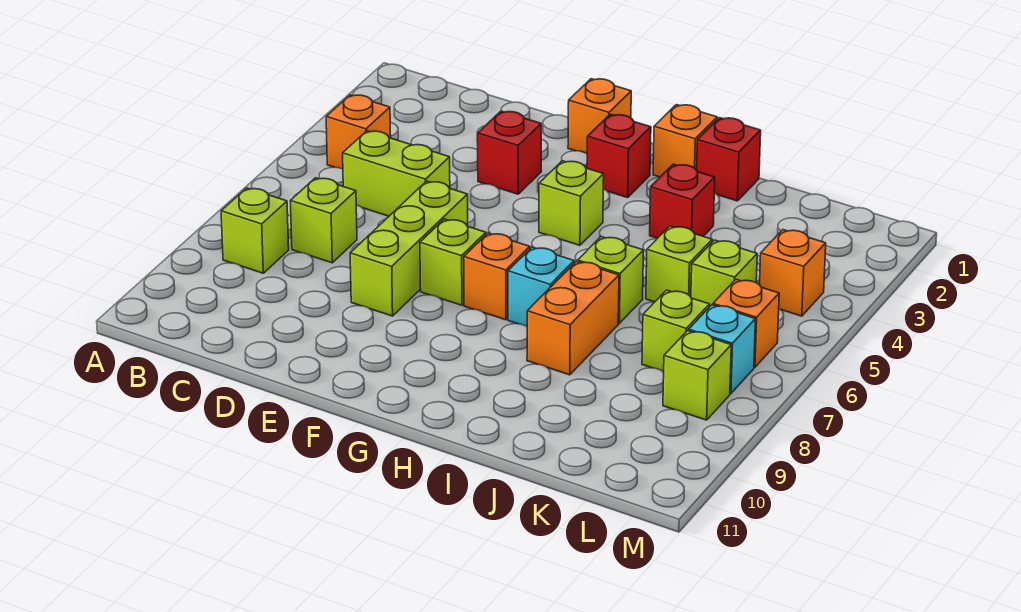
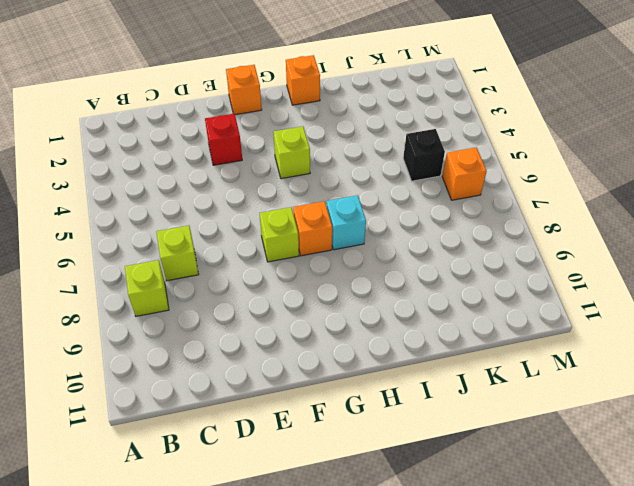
black 1x1 brick [403,129,445,181] -> lime 1x1 brick [691,240,757,306]
none -> orange 1x1 brick [326,95,391,169]
none -> lime 1x2 brick [343,131,450,216]
none -> lime 1x3 brick [350,181,468,316]

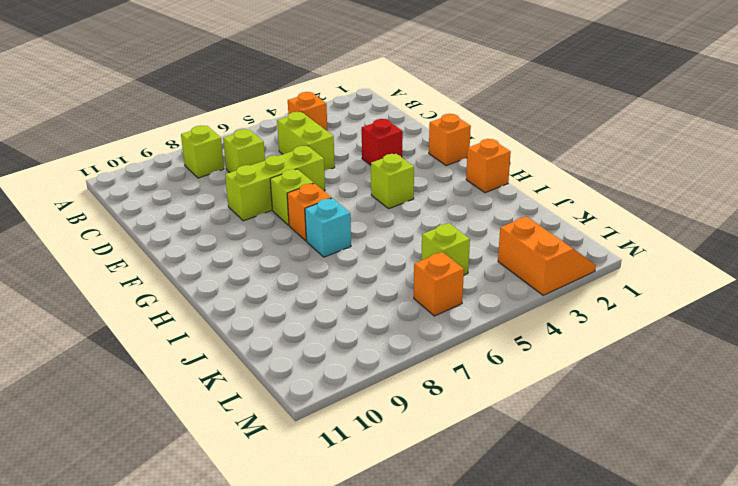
orange 2x2 slope [498,216,596,295] -> none
none -> red 1x1 brick [587,114,651,198]
none -> red 1x1 brick [697,118,761,201]
none -> red 1x1 brick [650,164,715,238]

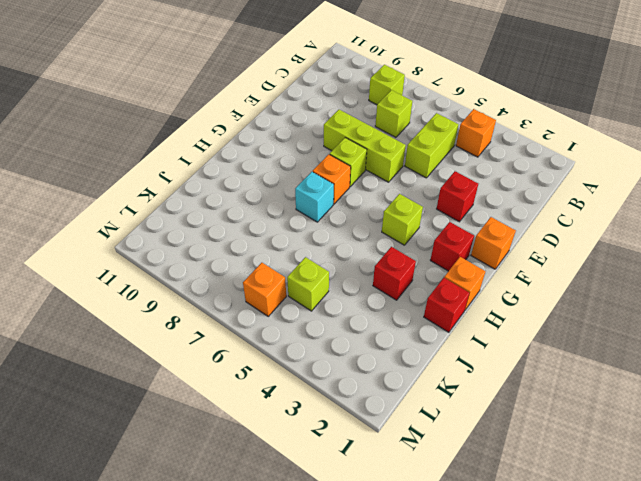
none -> lime 1x1 brick [578,237,644,323]
none -> orange 1x2 brick [527,261,619,375]
none -> lime 1x1 brick [646,226,712,302]

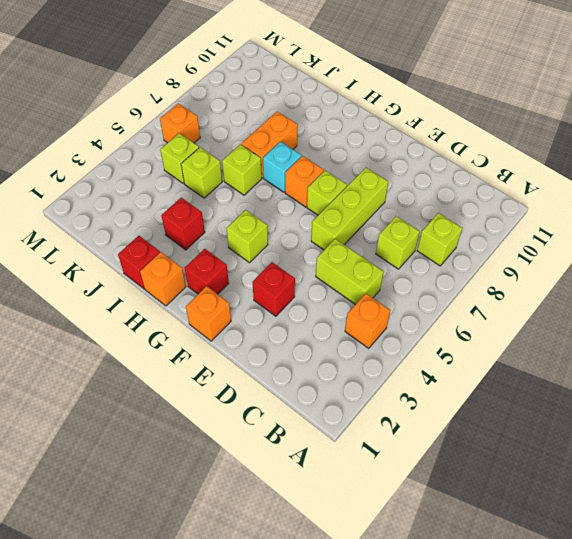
none -> lime 1x1 brick [642,290,710,372]
none -> orange 1x1 brick [760,230,826,316]
none -> cyan 1x1 brick [689,305,755,394]

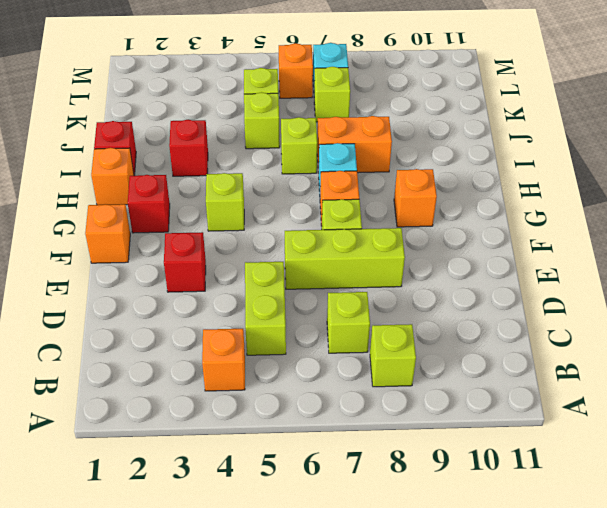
orange 1x1 brick [394,169,437,227] -> orange 1x1 brick moved to [760,230,826,316]
none -> lime 1x1 brick [663,331,731,420]

